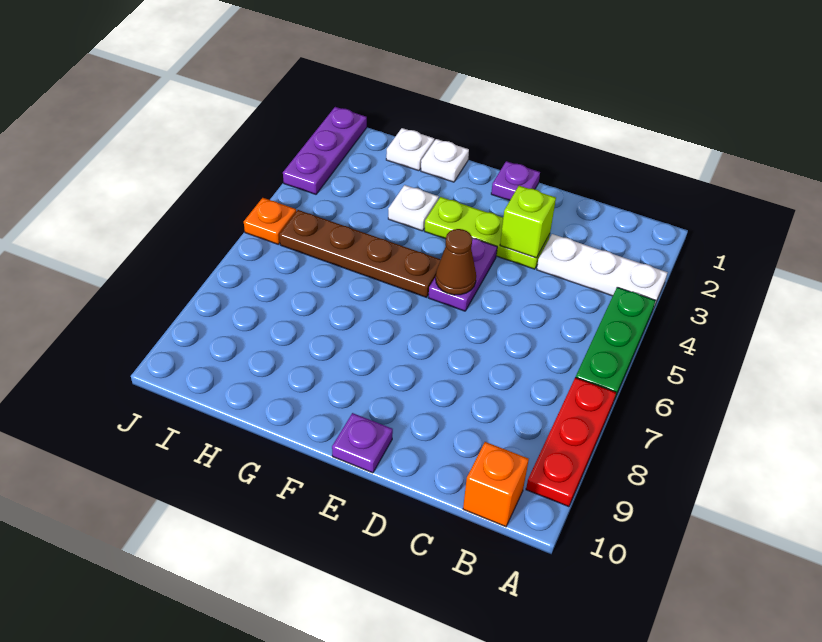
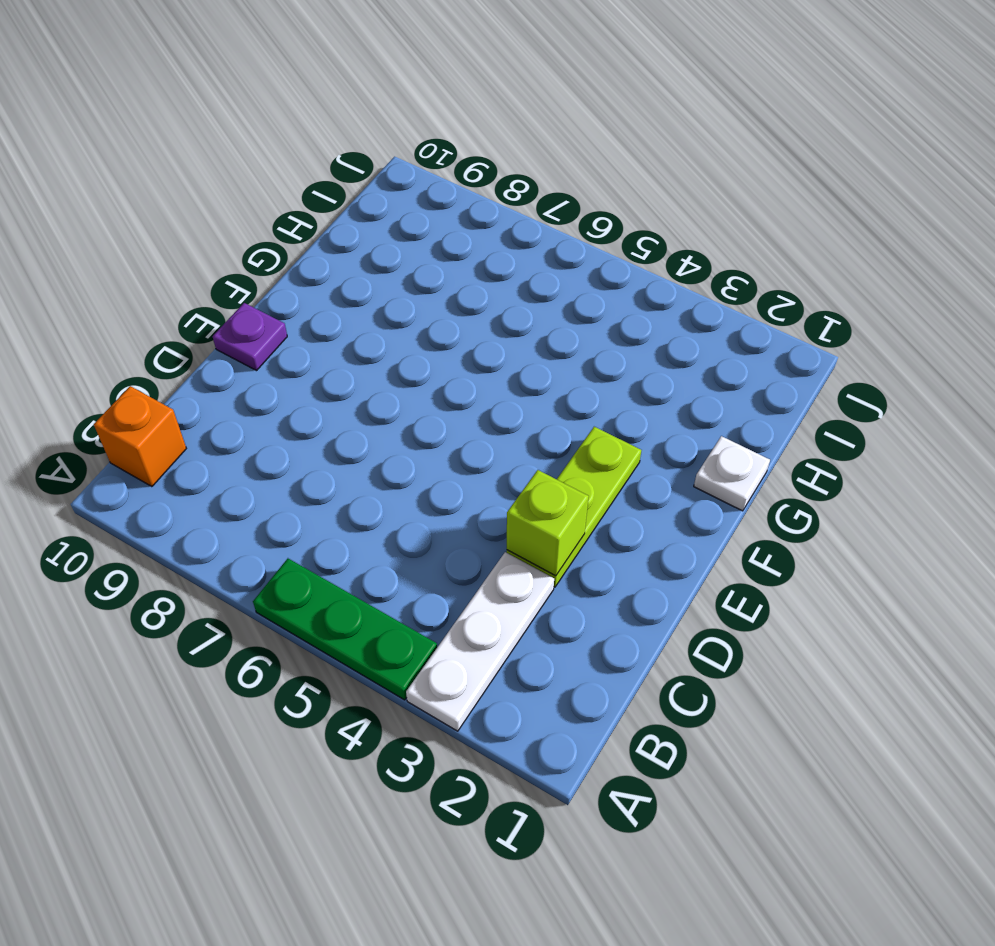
none -> red 1x3 plate [526,377,616,507]
none -> purple 1x1 plate [491,161,540,200]
none -> purple 1x2 plate [429,238,497,311]

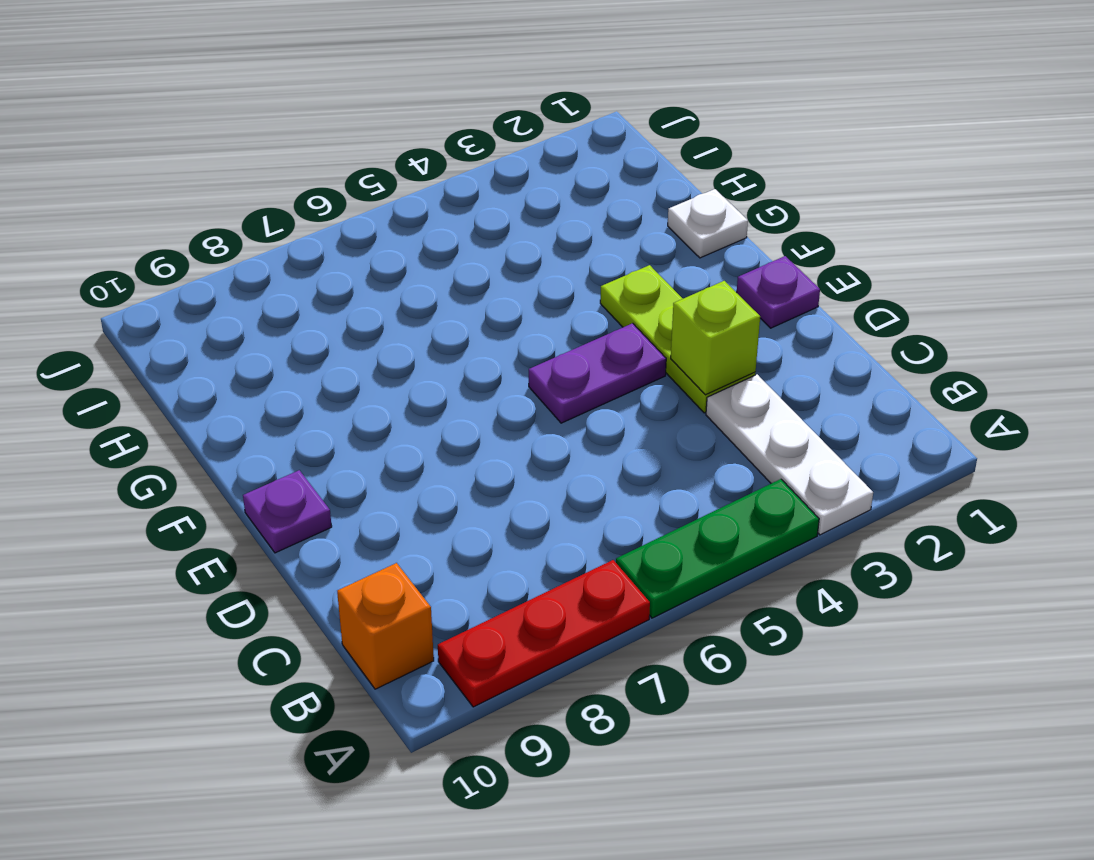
none -> brown 1x4 plate [279,210,441,297]
none -> white 1x1 plate [388,185,439,231]
none -> white 1x1 plate [386,128,434,171]

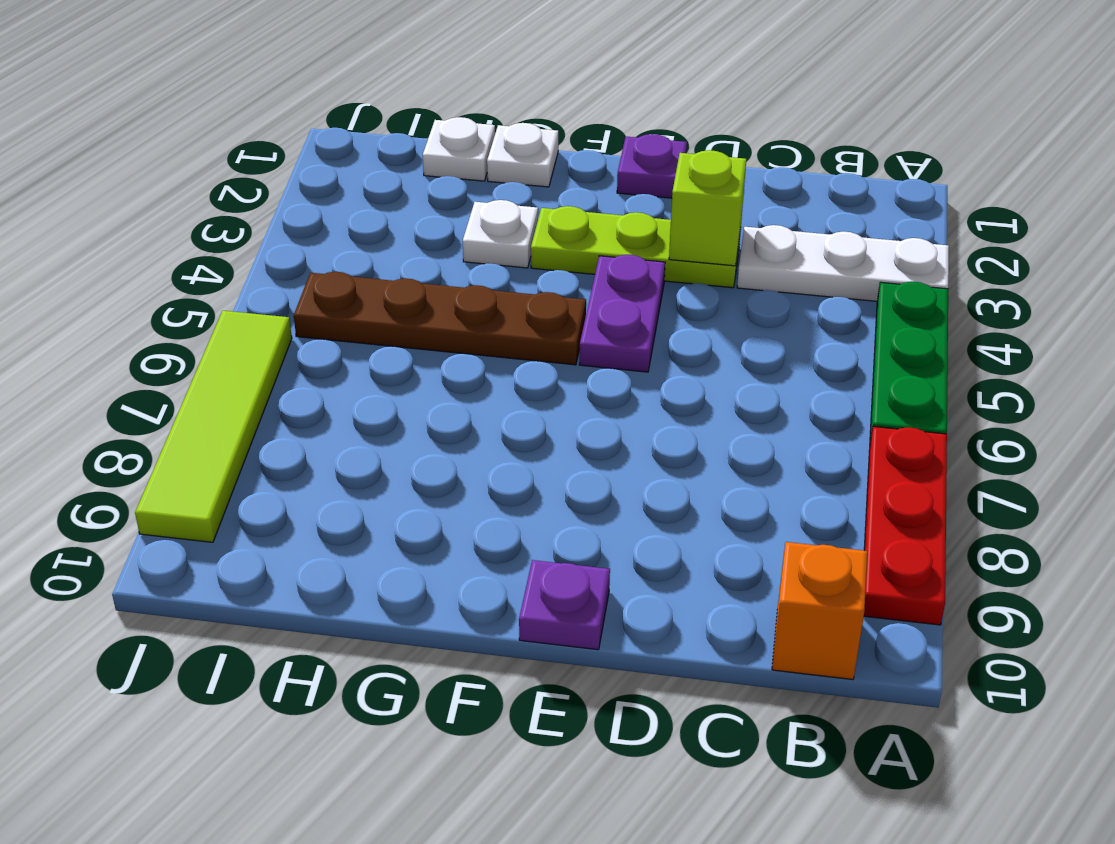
lime 1x4 tile [135,311,292,542] -> none
none -> purple 1x3 plate [283,107,367,194]
none -> orange 1x1 plate [244,198,296,245]
none -> brown 1x1 cone [436,229,476,295]

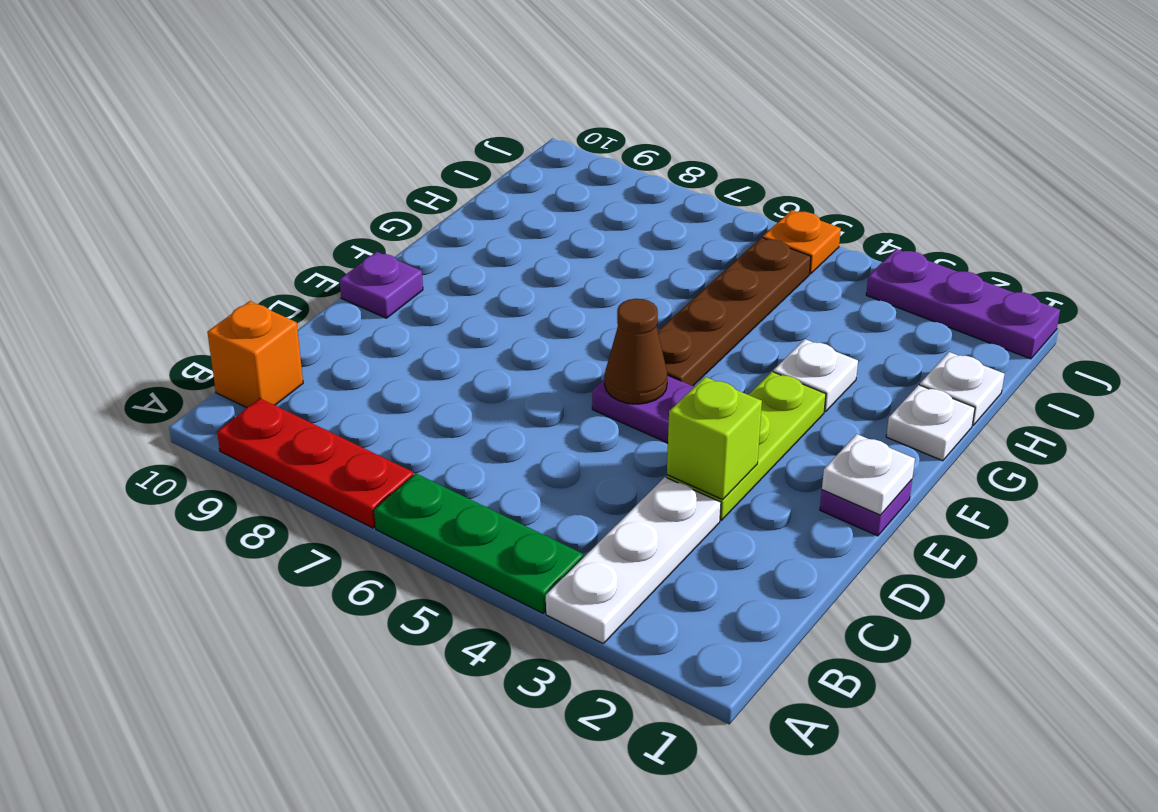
white 1x1 plate [822,434,915,515] -> none

